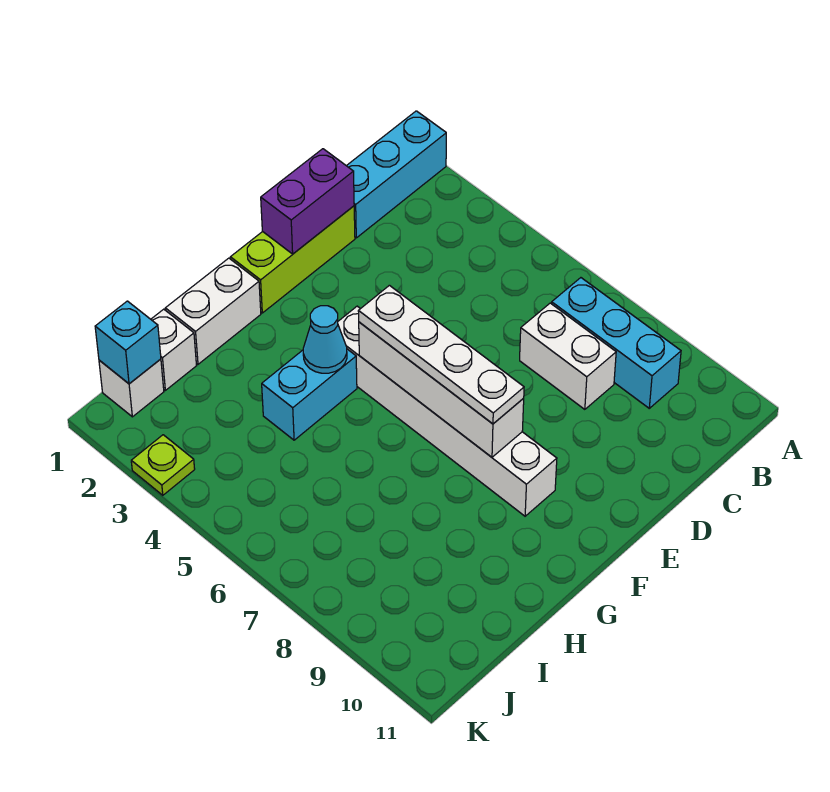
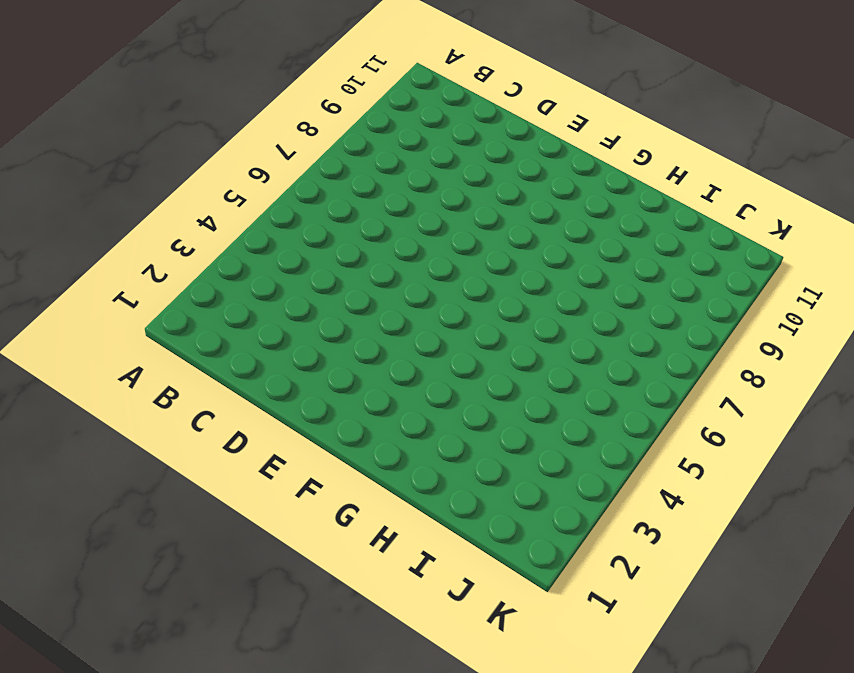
none -> cyan 1x3 brick [347,111,446,238]
none -> cyan 1x3 brick [552,278,681,408]
none -> white 1x2 brick [520,303,616,409]

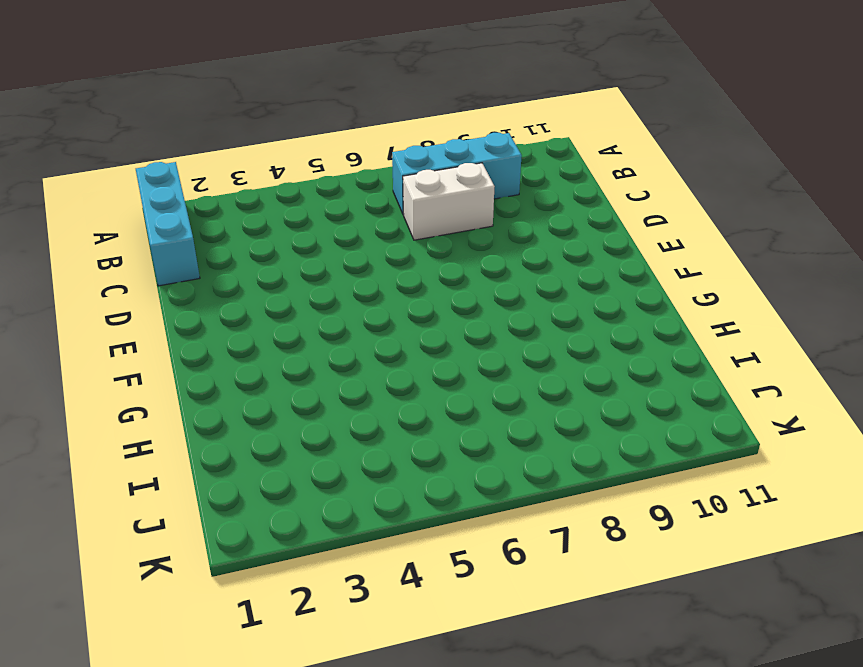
none -> lime 1x3 brick [230,206,355,313]
none -> white 1x6 brick [338,306,557,516]
none -> white 1x2 brick [165,258,261,364]

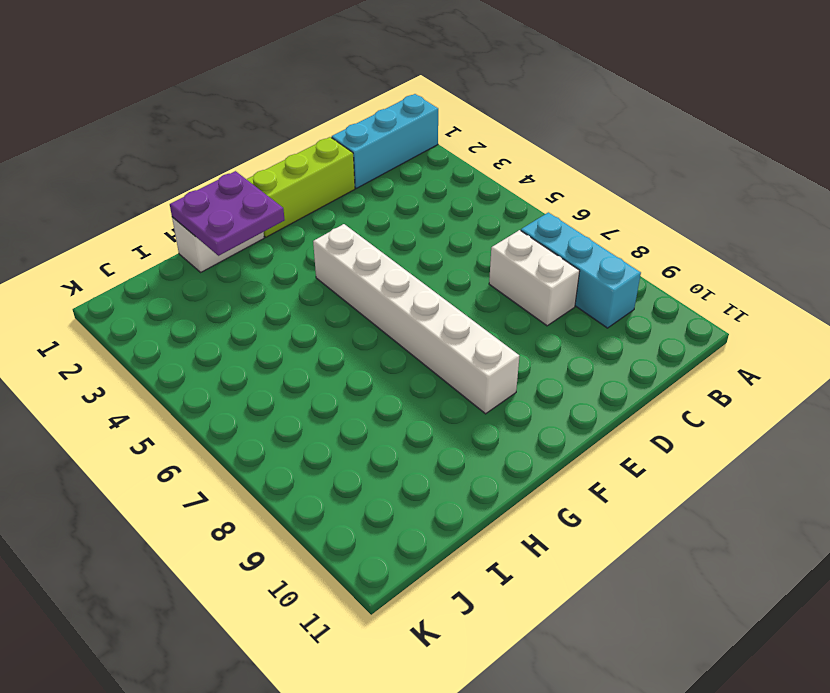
purple 2x2 plate [170,171,285,256] -> none
none -> cyan 1x2 brick [262,349,357,440]
none -> white 1x1 brick [151,309,197,390]
none -> white 1x1 brick [99,359,164,417]

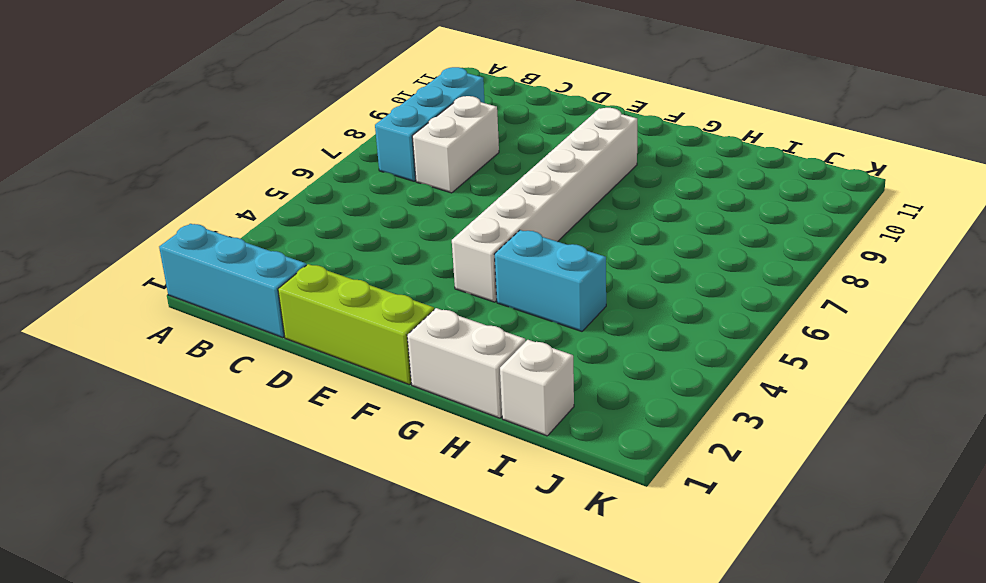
none -> white 1x1 brick [99,359,164,417]
none -> lime 1x1 plate [131,435,195,495]
none -> purple 1x2 brick [261,149,354,254]

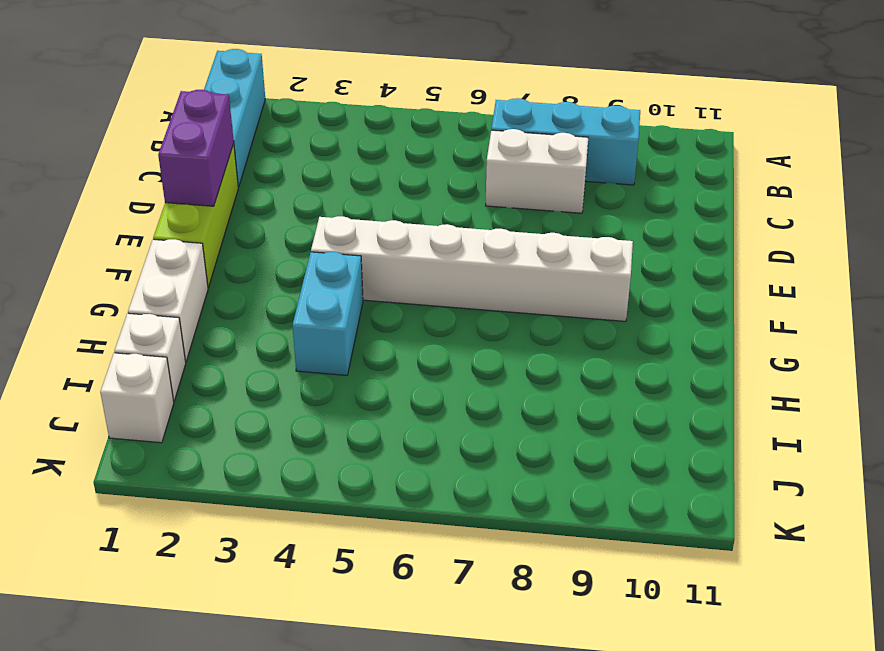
none -> lime 1x1 plate [131,435,195,495]
none -> white 1x4 brick [359,322,524,457]
none -> cyan 1x1 cone [303,306,347,373]

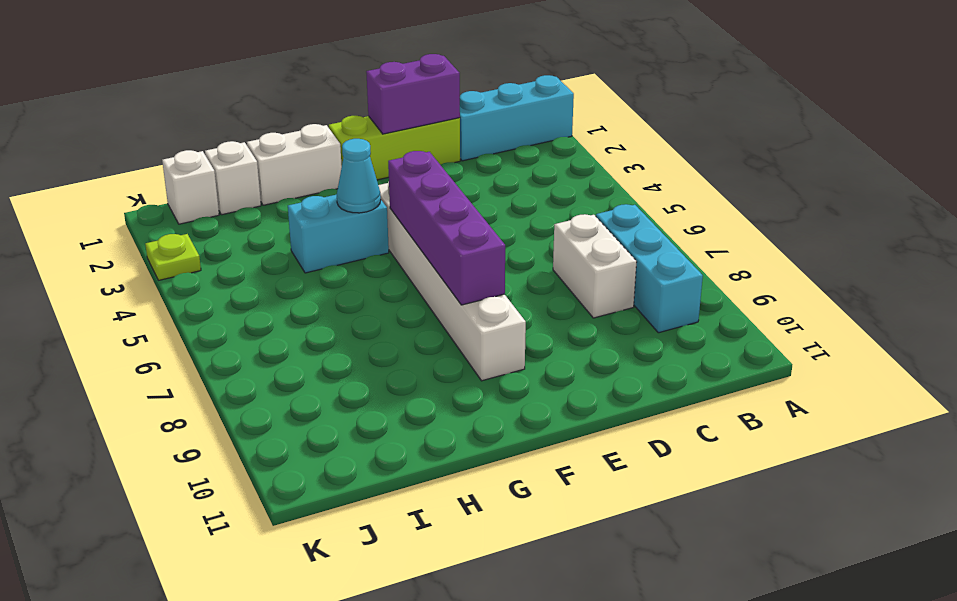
purple 1x4 brick [388,151,505,305] -> white 1x4 brick [359,322,524,457]
none -> cyan 1x1 brick [95,301,161,384]
none -> white 1x4 plate [358,285,524,424]

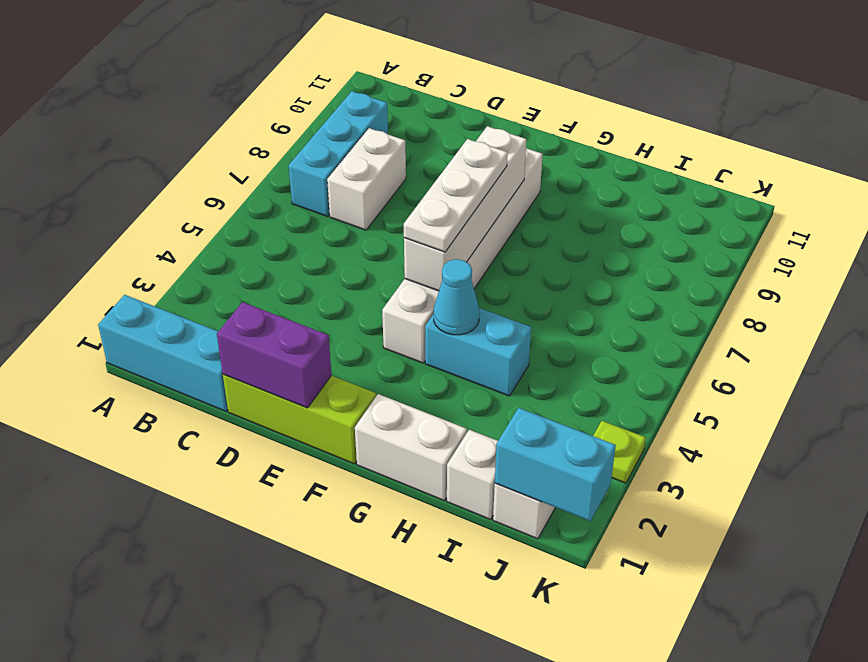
white 1x3 plate [404,139,508,252] -> white 1x4 plate [358,285,524,424]
cyan 1x2 brick [495,408,616,521] -> cyan 1x1 brick [95,301,161,384]

